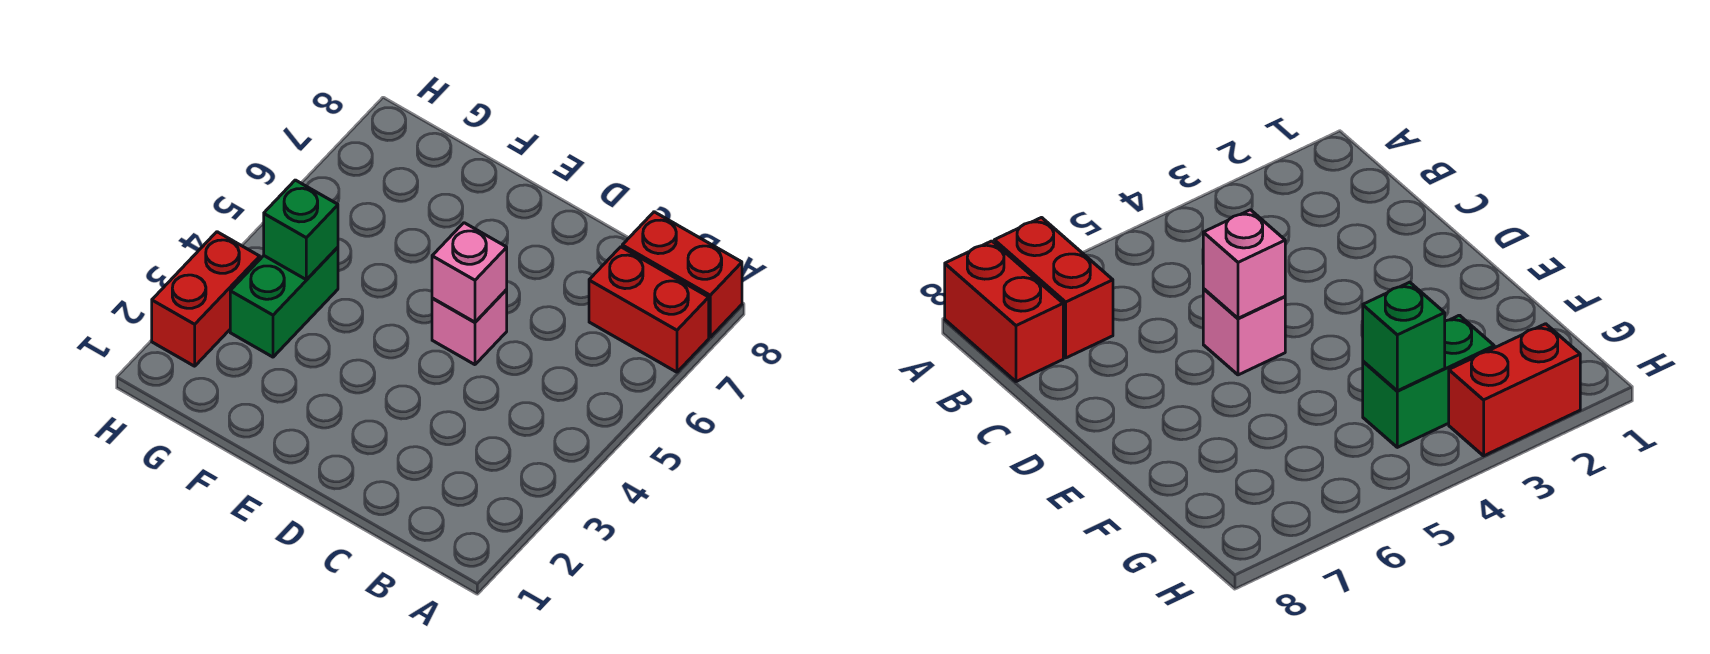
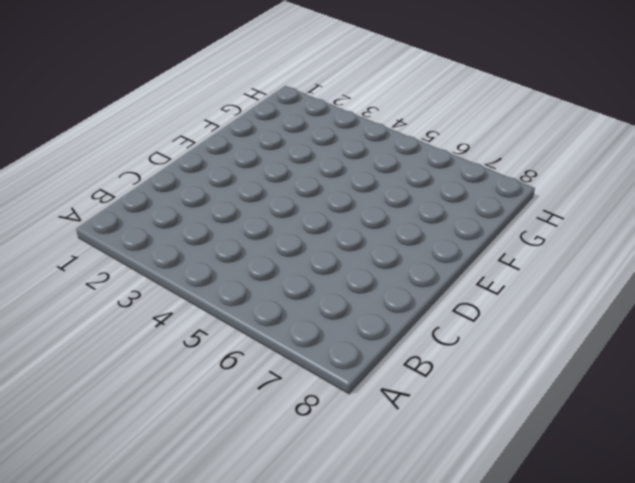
none -> red 1x2 brick [589,247,709,372]
none -> red 1x2 brick [622,212,742,337]

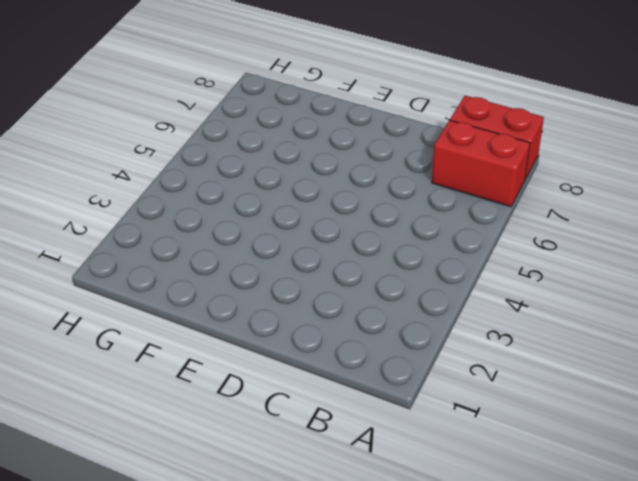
none -> pink 1x1 brick [432,289,507,365]
none -> green 1x2 brick [230,247,338,357]

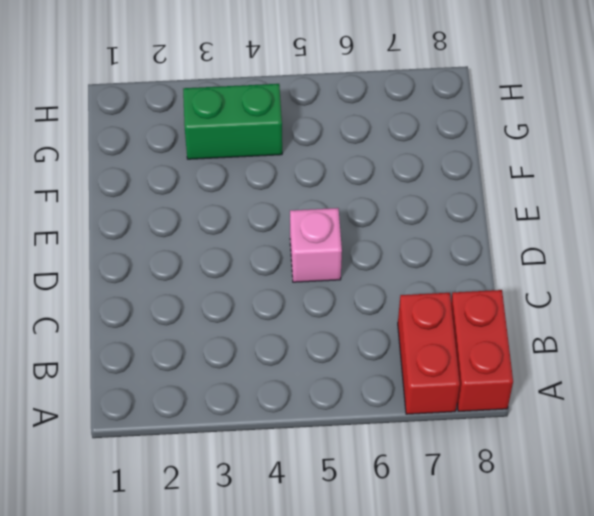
none -> red 1x2 brick [152,232,260,366]
none -> pink 1x1 brick [432,223,507,322]

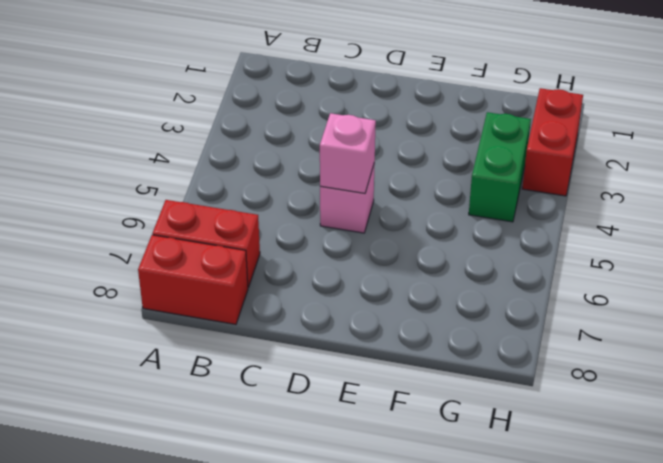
none -> green 1x1 brick [264,180,338,280]

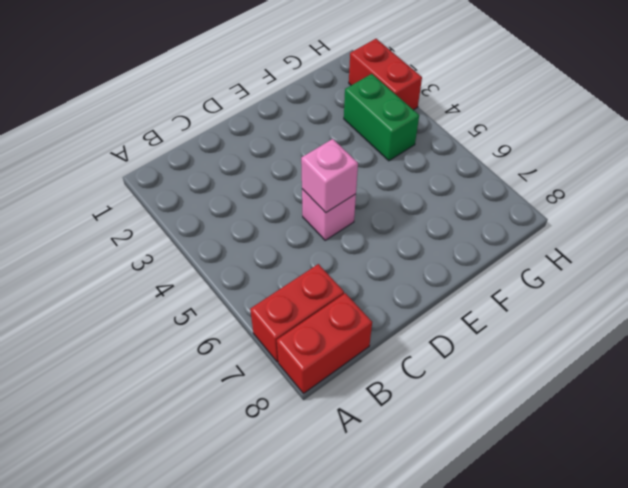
none -> green 1x1 brick [264,180,338,280]

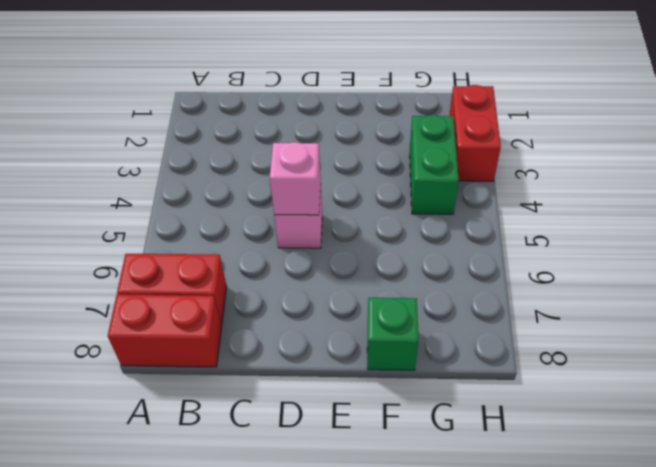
green 1x1 brick [367,298,418,370] -> green 1x1 brick moved to [264,180,338,280]

